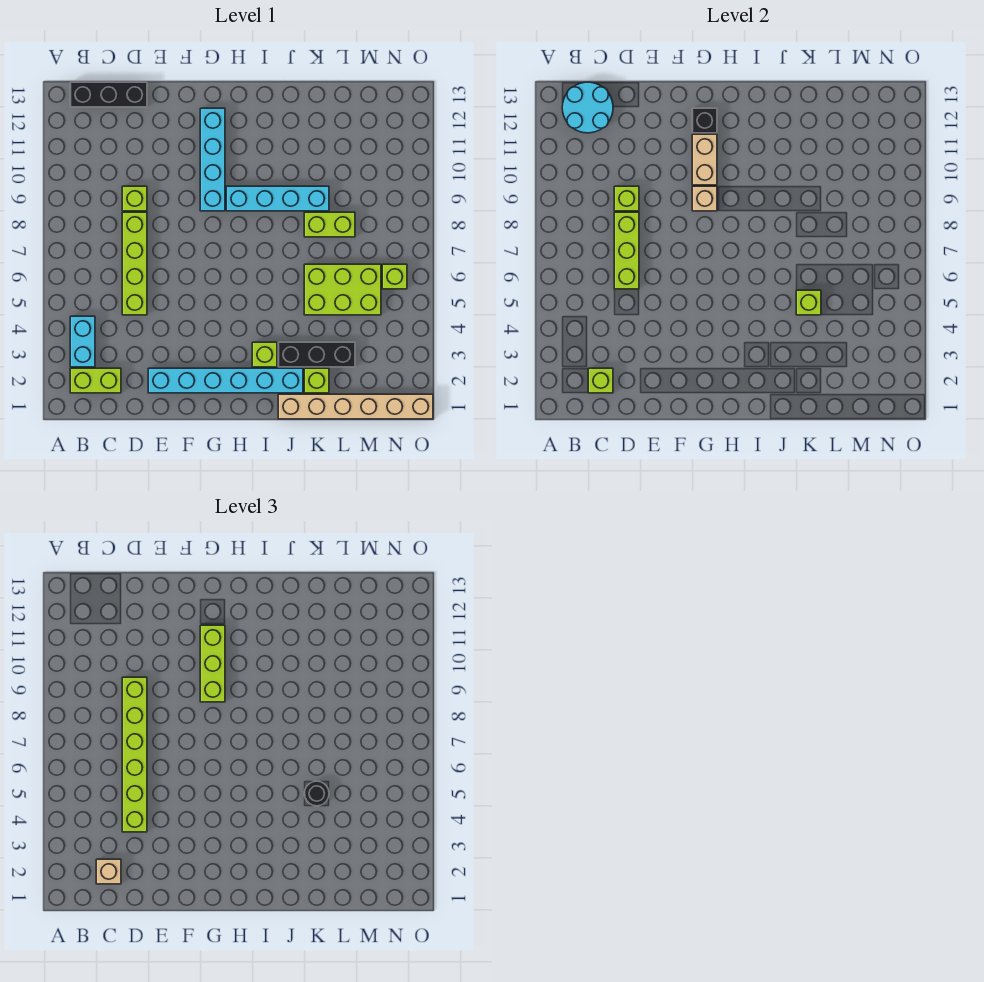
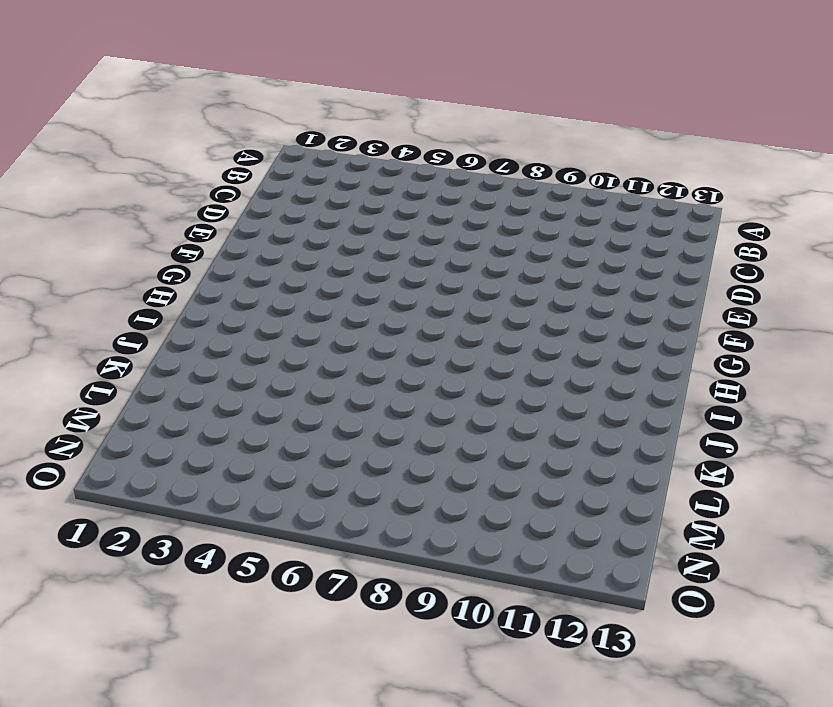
none -> lime 1x2 brick [70,368,121,393]
none -> cyan 1x2 brick [70,316,95,367]
none -> black 1x3 brick [70,82,147,107]

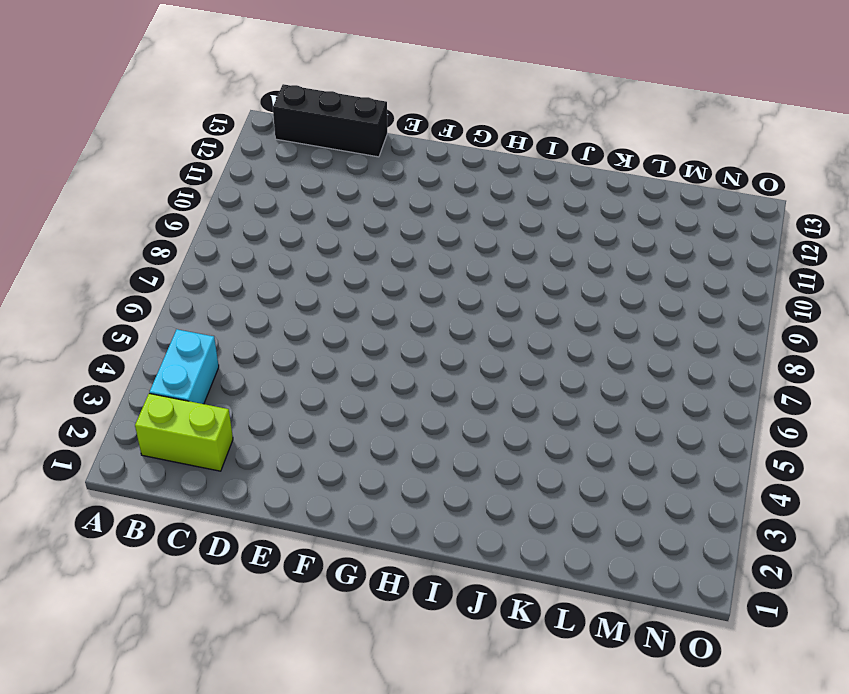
none -> lime 1x4 brick [122,212,147,315]
none -> lime 1x1 brick [122,186,147,211]
none -> cyan 1x6 brick [148,368,303,393]

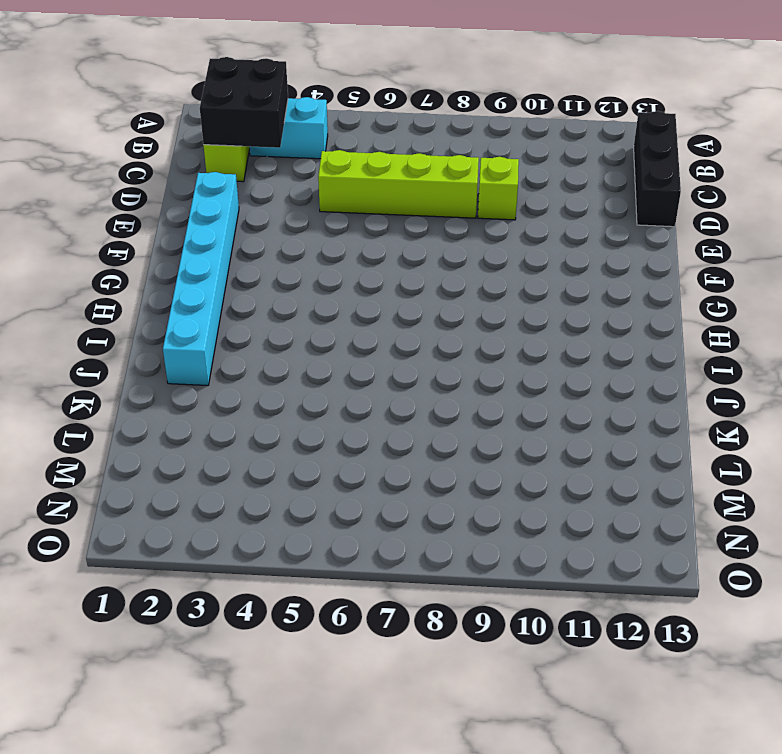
black 2x2 brick [200,57,288,148] -> lime 1x1 brick [588,368,613,393]
none -> cyan 1x4 brick [200,108,225,211]
none -> cyan 1x4 brick [226,186,329,211]
none -> lime 1x1 brick [252,342,277,367]

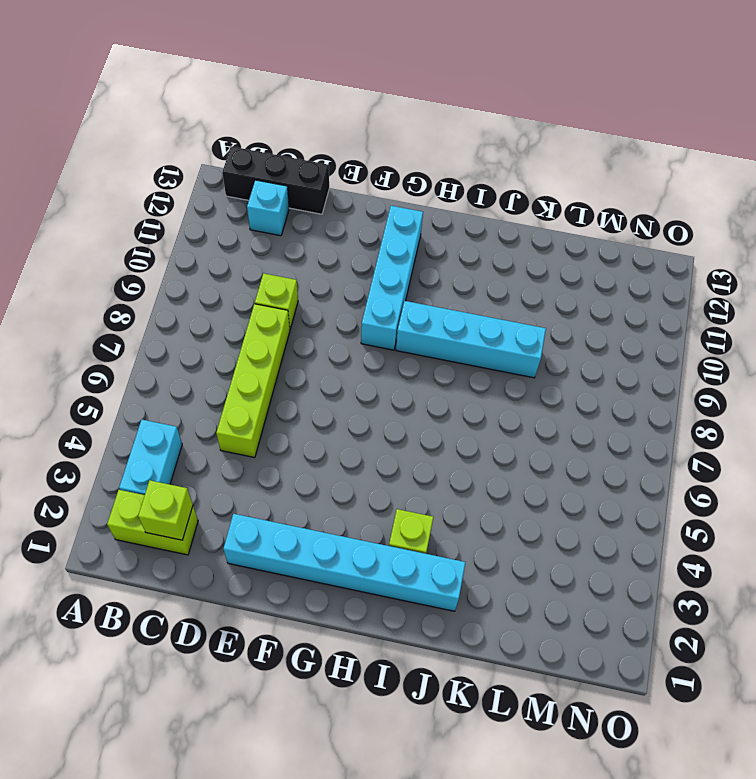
cyan 1x1 brick [247,180,289,236] -> none
none -> tan 1x6 brick [278,394,433,419]
none -> black 1x3 brick [278,342,355,367]
none -> lime 1x1 brick [304,368,329,393]

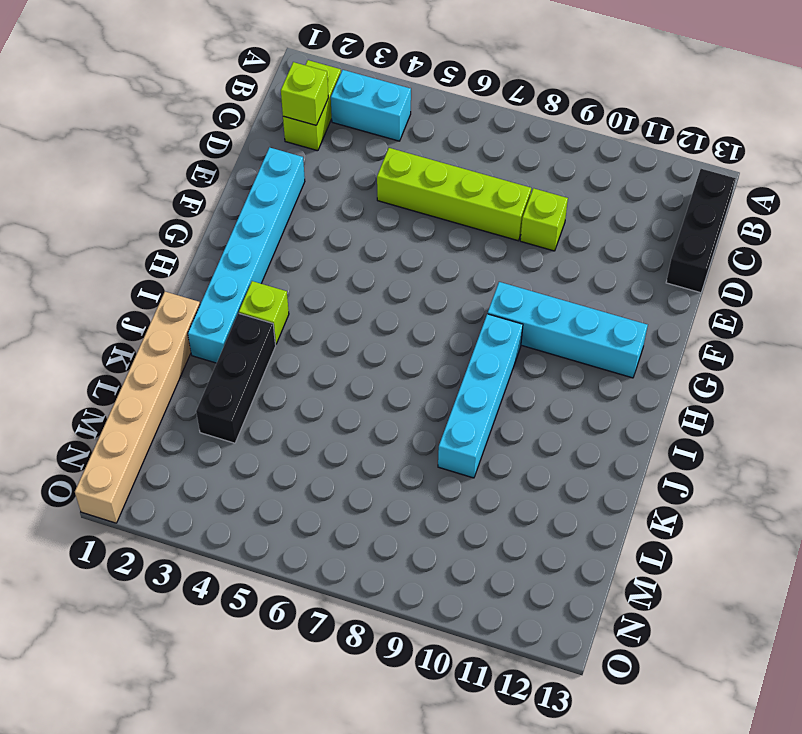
none -> lime 1x1 brick [304,368,329,393]
none -> lime 2x3 brick [304,264,381,315]
none -> lime 1x2 brick [304,212,355,237]

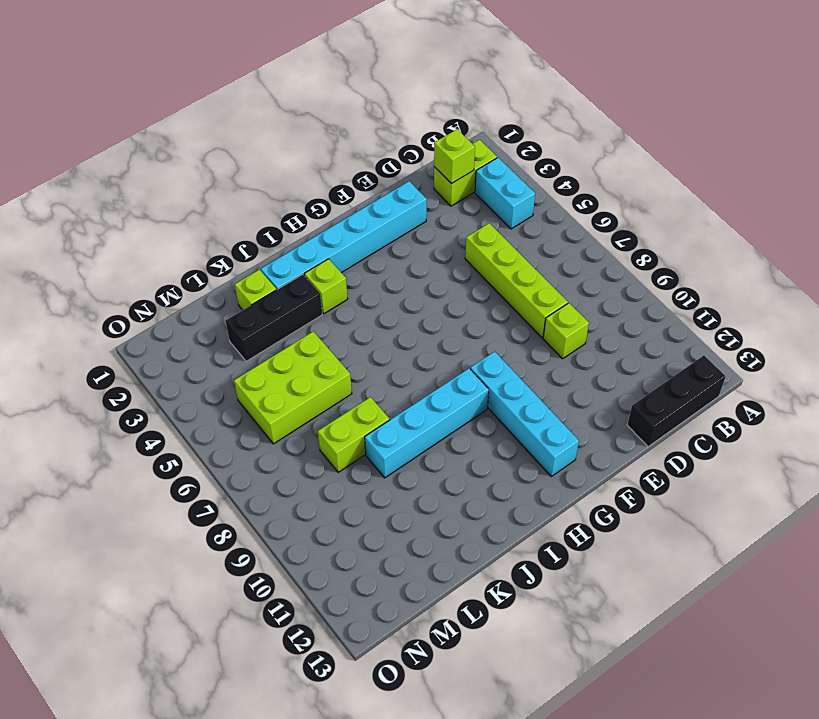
none -> tan 1x6 brick [278,394,433,419]
none -> lime 1x1 brick [382,264,407,289]
none -> cyan 2x2 round brick [562,82,613,133]

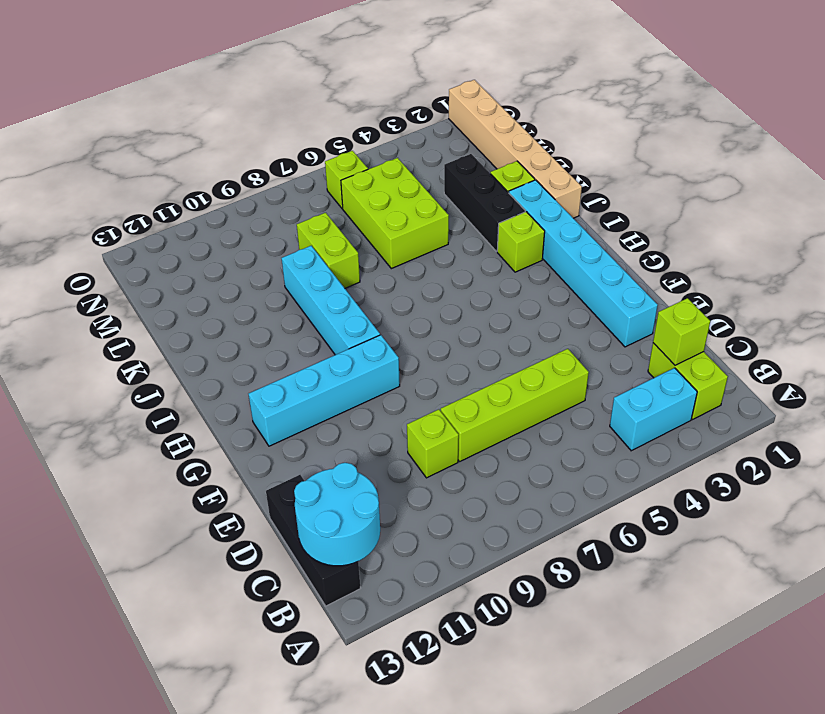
none -> lime 1x3 brick [614,212,639,289]
none -> lime 1x1 brick [614,186,639,211]
none -> tan 1x1 brick [692,186,717,211]

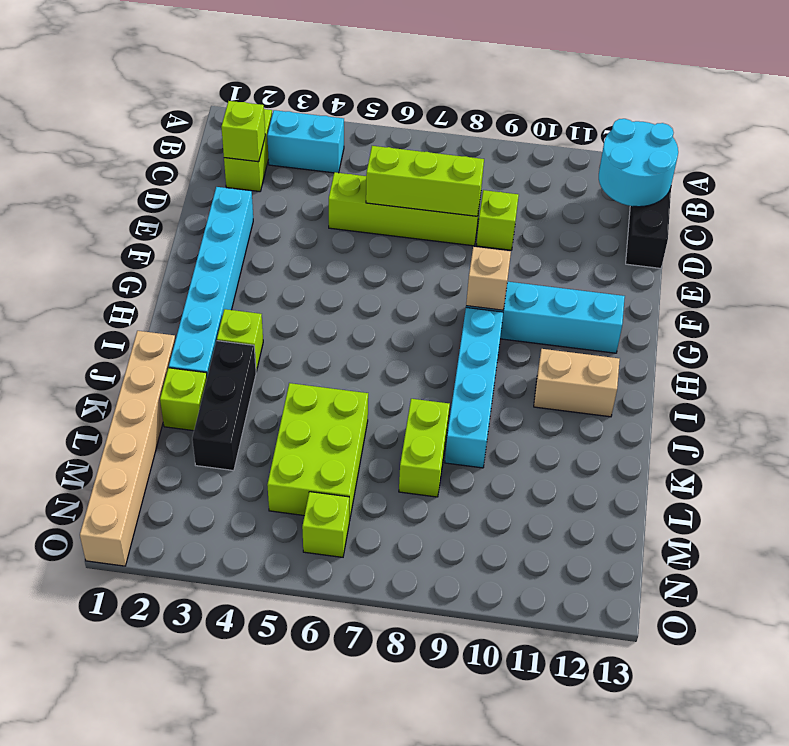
tan 1x2 brick [534,349,620,417] -> tan 1x2 brick moved to [692,134,717,185]
none -> lime 1x1 brick [614,186,639,211]
none -> black 1x1 brick [692,108,717,133]
none -> lime 1x1 brick [796,290,821,315]

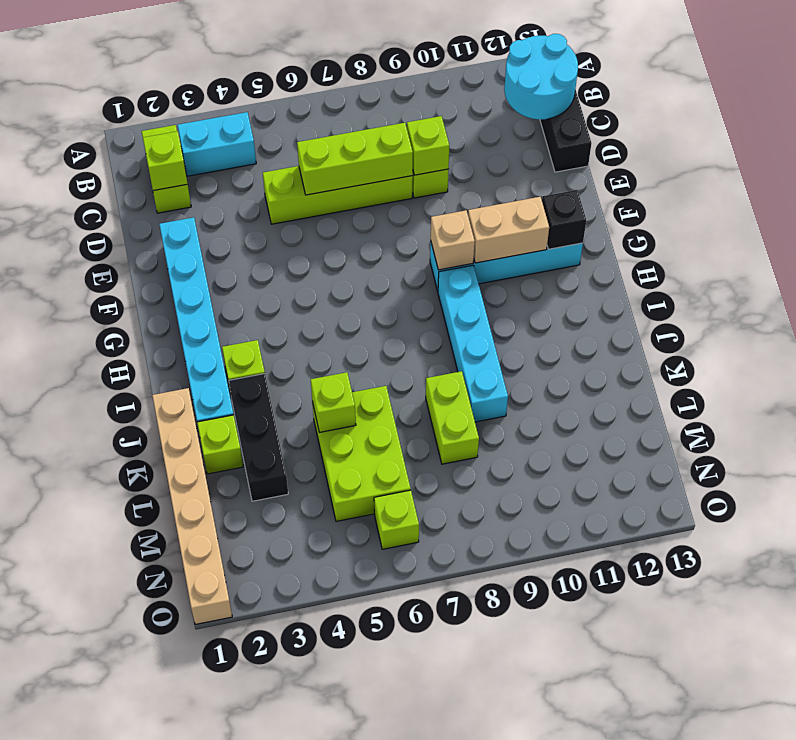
none -> tan 1x1 brick [96,859,121,884]
none -> lime 1x6 brick [122,677,147,832]
none -> lime 1x3 brick [200,625,225,702]

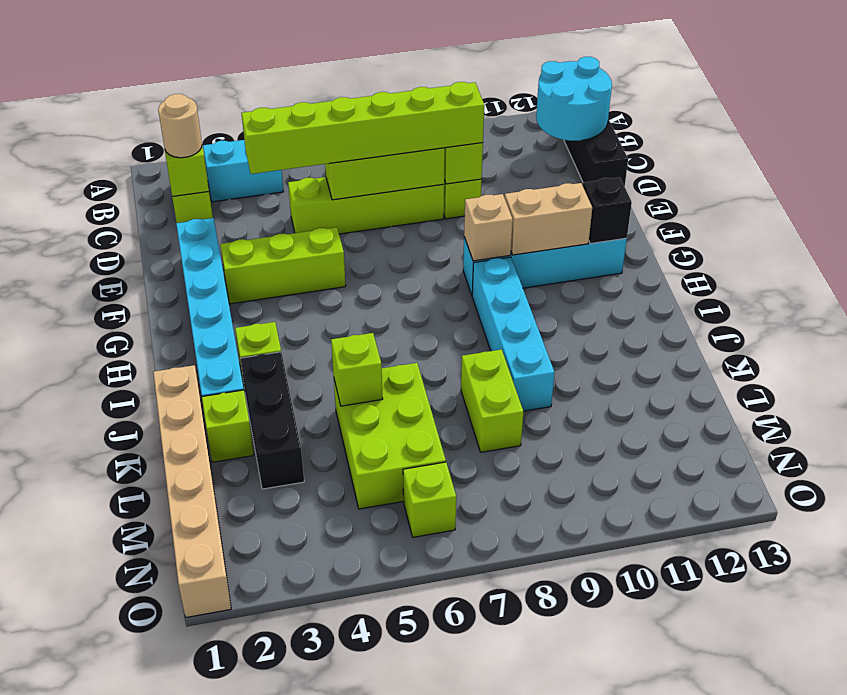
tan 1x1 round brick [158,94,202,158] -> tan 1x1 brick [96,859,121,884]
lime 1x3 brick [220,227,346,304] -> lime 1x3 brick moved to [200,625,225,702]
none -> black 1x1 round brick [304,781,329,806]

